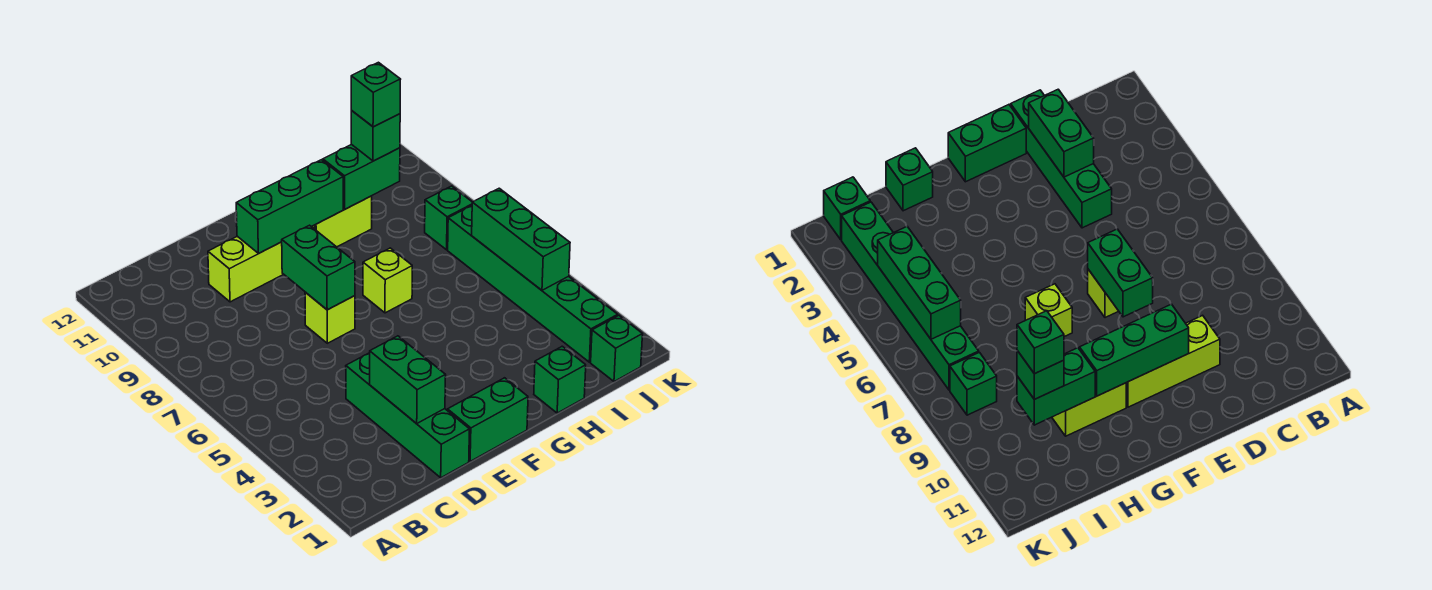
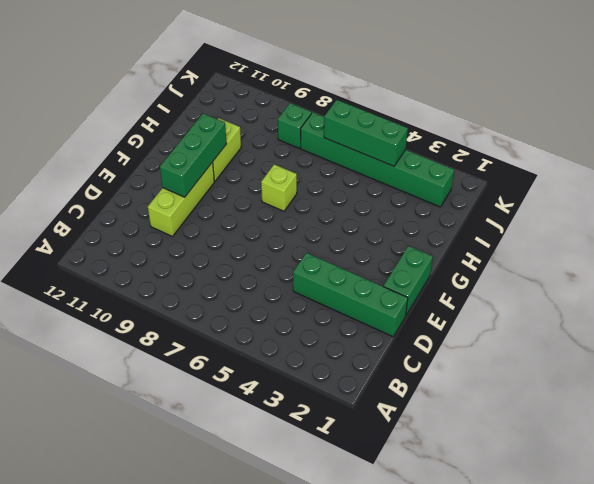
none -> lime 1x1 brick [305,292,355,343]
none -> green 1x1 brick [534,346,586,413]
none -> green 1x1 brick [591,316,643,382]

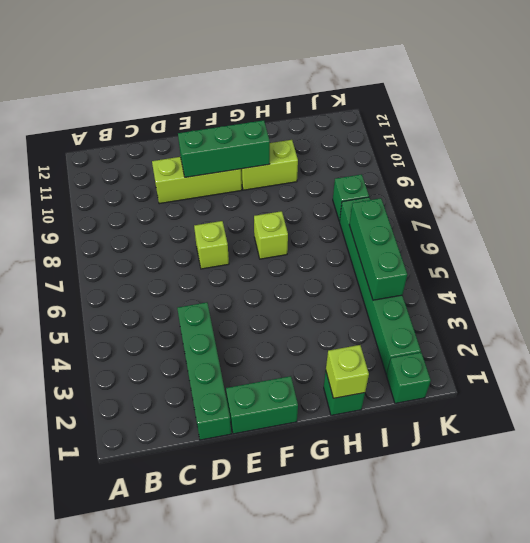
lime 1x1 brick [326,345,369,398] -> none
none -> green 1x2 brick [370,336,446,424]
none -> green 1x2 brick [282,225,355,310]
none -> green 1x2 brick [323,144,400,209]

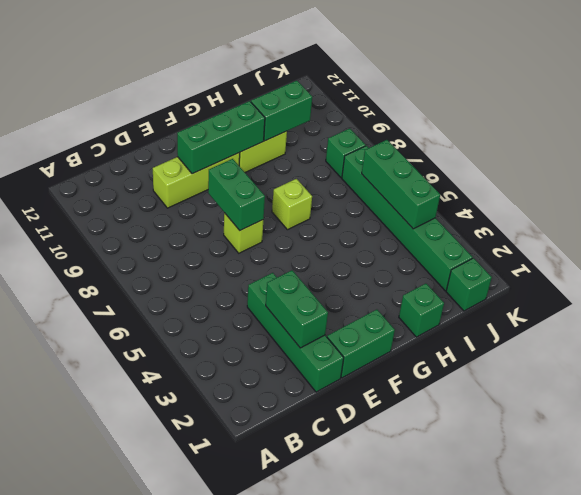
none -> green 1x1 brick [351,111,400,161]
none -> green 1x1 brick [351,62,401,127]

